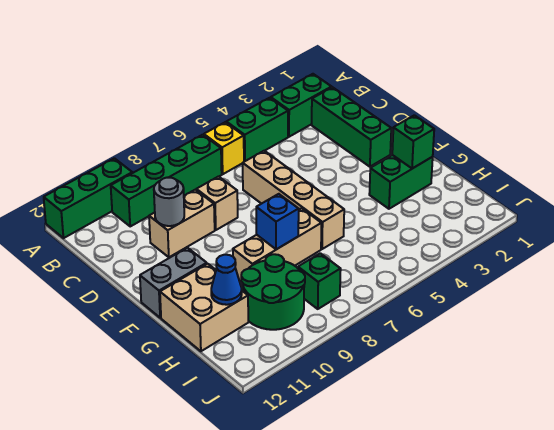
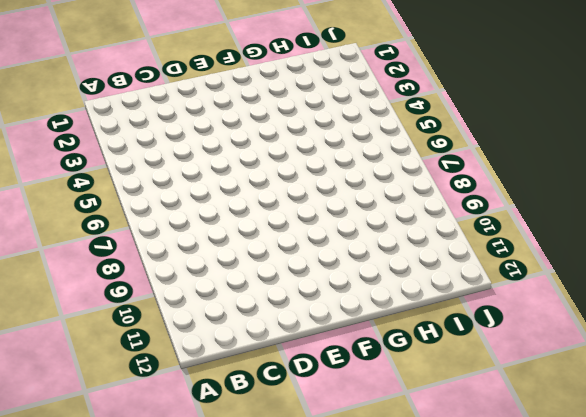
none -> green 1x3 brick [44,158,132,238]
none -> green 1x2 brick [271,74,332,137]
none -> green 1x2 brick [226,98,288,161]

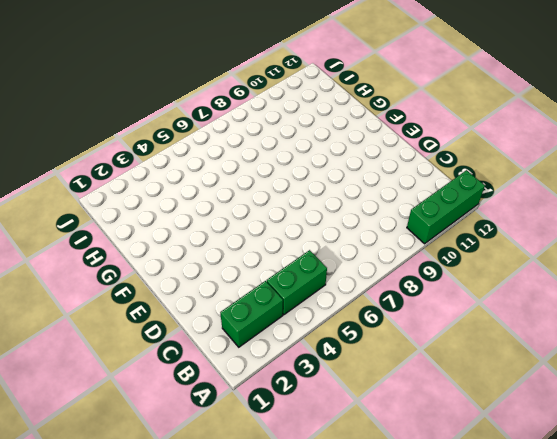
none -> yellow 1x1 brick [204,122,244,174]
none -> green 1x4 brick [111,135,222,226]
none -> green 1x3 brick [312,87,391,167]

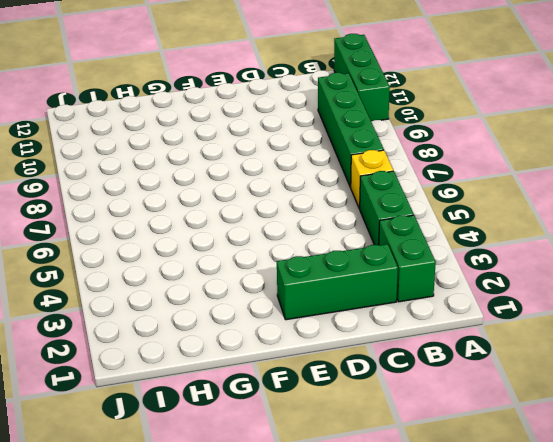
none -> tan 1x4 brick [243,151,344,249]
none -> tan 1x1 brick [196,177,238,230]
none -> tan 1x2 brick [149,190,215,257]

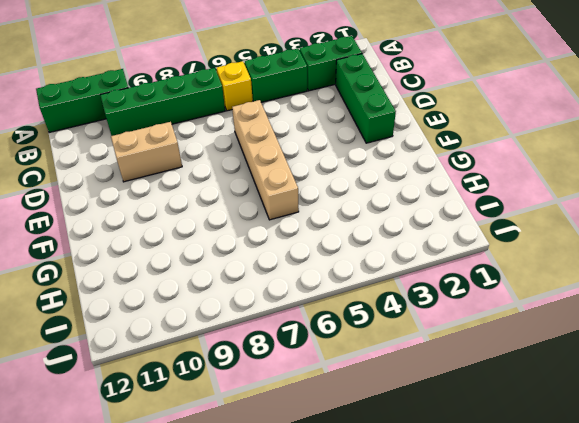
none -> tan 1x1 brick [196,177,238,230]
none -> grey 1x2 brick [140,248,207,318]
none -> green 1x2 brick [369,155,433,209]

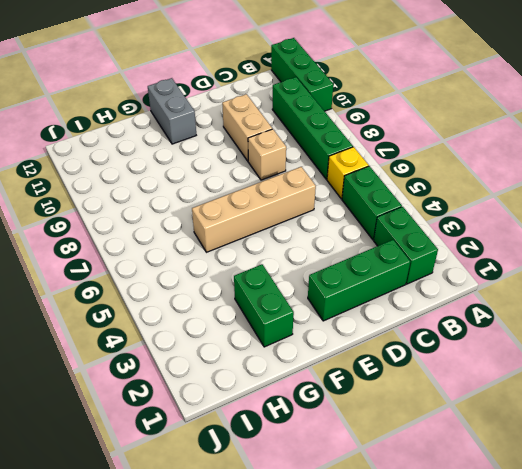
none -> tan 1x3 brick [233,208,321,282]
none -> tan 2x2 brick [160,264,248,351]
none -> green 2x2 round brick [241,254,305,330]

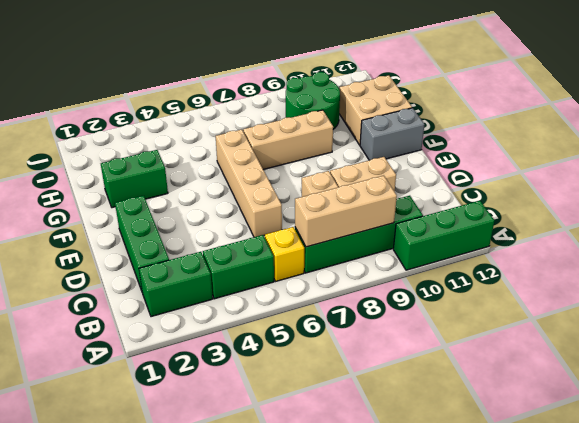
tan 1x3 brick [295,176,397,247] -> none
none -> green 1x1 brick [298,253,341,309]
none -> grey 1x1 round brick [154,178,184,226]
none -> green 1x1 brick [392,115,434,169]

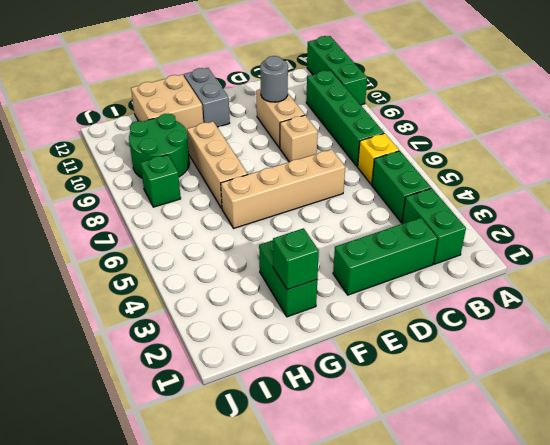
none -> blue 1x1 brick [256,194,299,249]
none -> blue 1x1 cone [211,255,242,305]

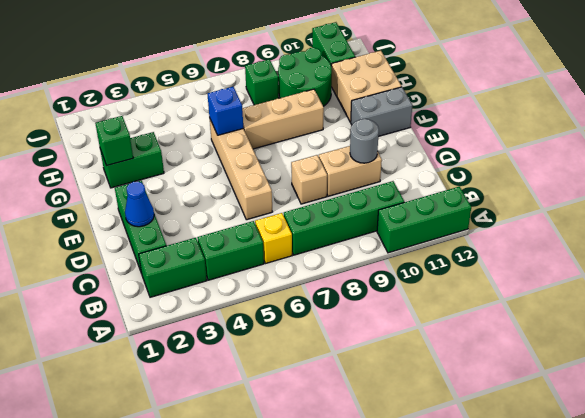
blue 1x1 cone [125,181,154,227] -> blue 1x1 cone moved to [211,255,242,305]
blue 1x1 brick [207,87,243,135] -> blue 1x1 brick moved to [256,194,299,249]
green 1x2 brick [312,22,355,65] -> none

